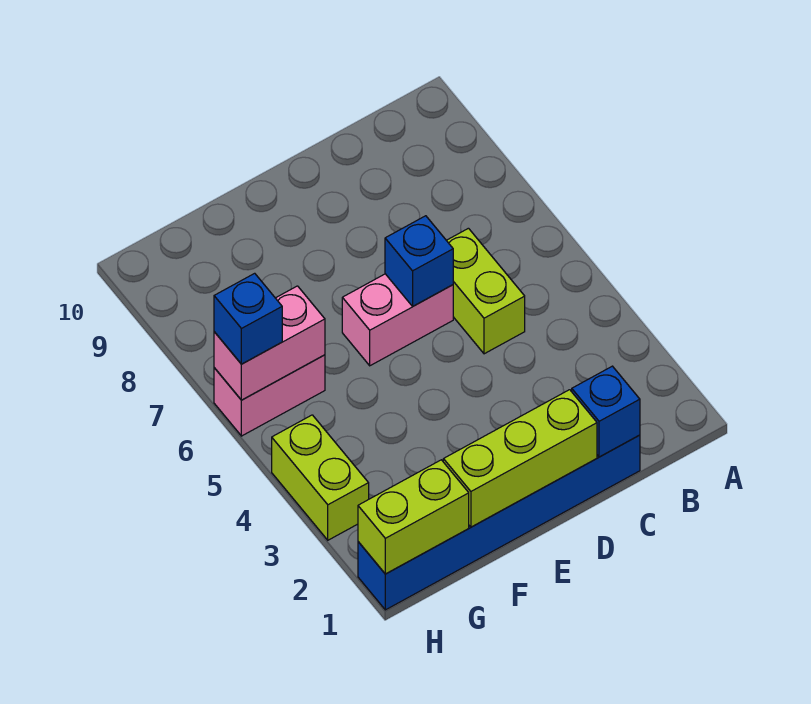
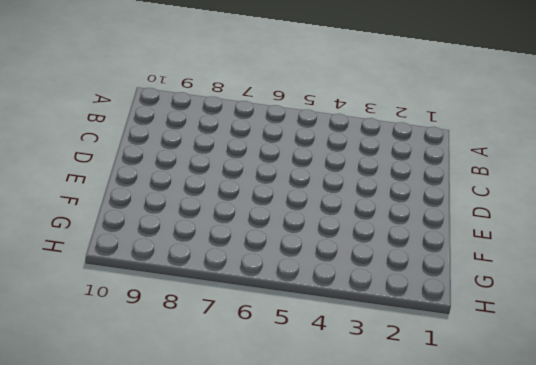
none -> blue 1x6 brick [358,435,640,610]
none -> lime 1x2 brick [446,228,525,354]

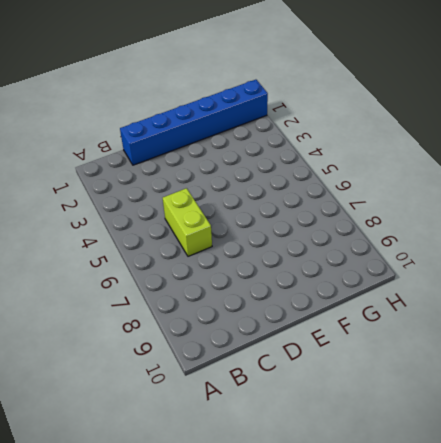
none -> pink 1x2 brick [342,274,453,366]
none -> pink 1x2 brick [214,355,325,436]

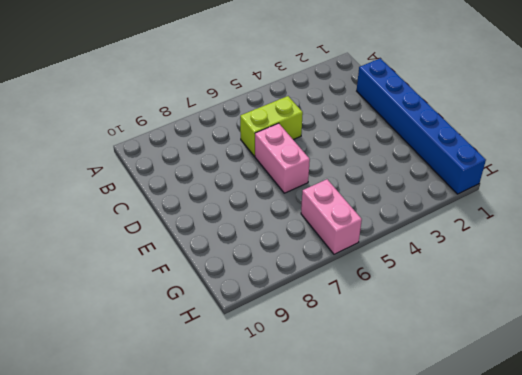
none -> lime 1x2 brick [272,415,369,540]
none -> blue 1x1 brick [572,366,640,457]

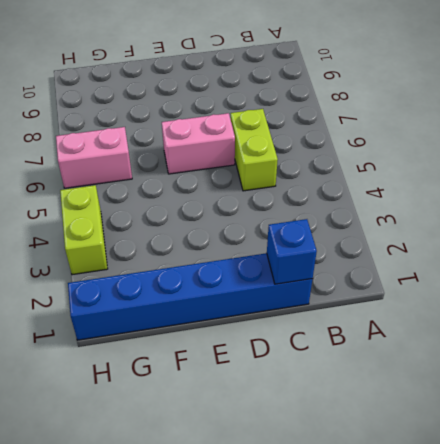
none -> lime 1x3 brick [443,390,597,527]
none -> blue 1x1 brick [385,216,453,306]

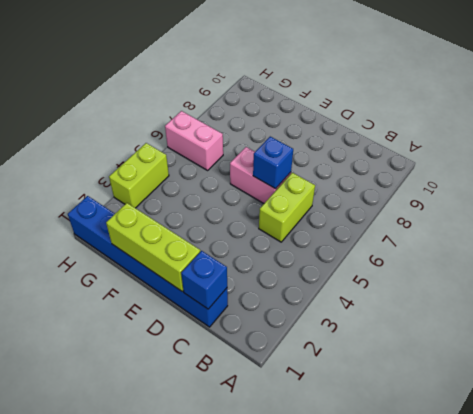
none -> lime 1x2 brick [358,460,469,574]
none -> pink 1x2 brick [214,286,325,400]

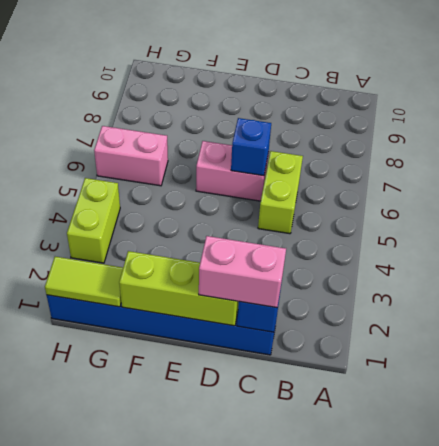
pink 1x2 brick [199,236,286,308] -> pink 1x2 brick moved to [214,286,325,400]
lime 1x2 tile [45,257,123,307] -> lime 1x2 brick [358,460,469,574]
none -> blue 1x1 brick [214,273,282,364]

